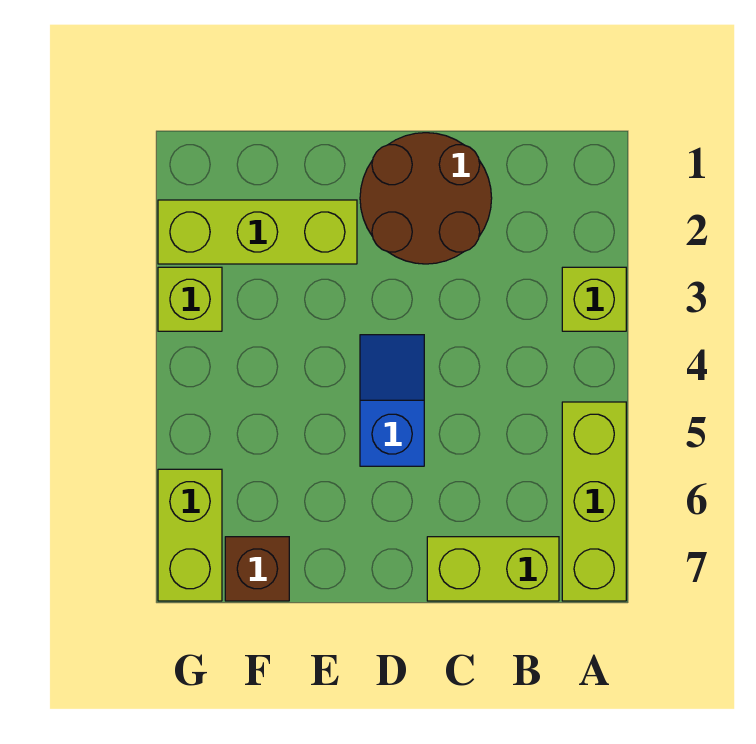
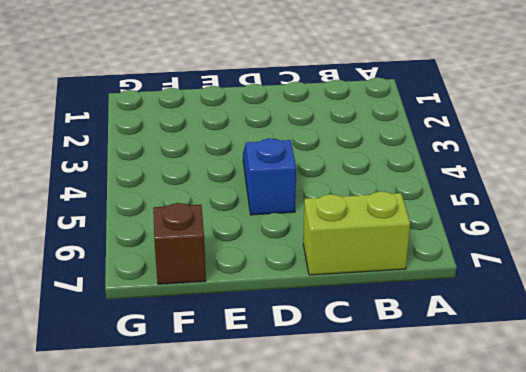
none -> lime 1x1 brick [562,267,626,331]
none -> lime 1x3 brick [562,402,626,601]

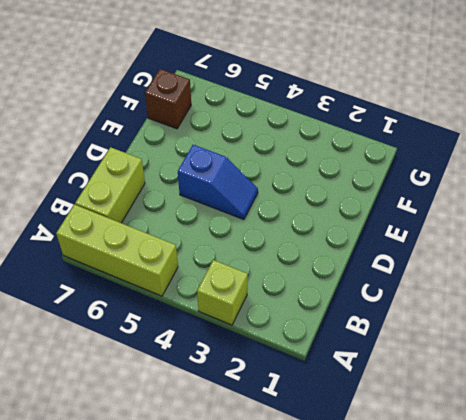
none -> brown 2x2 round brick [360,133,492,264]
none -> lime 1x3 brick [158,200,357,264]

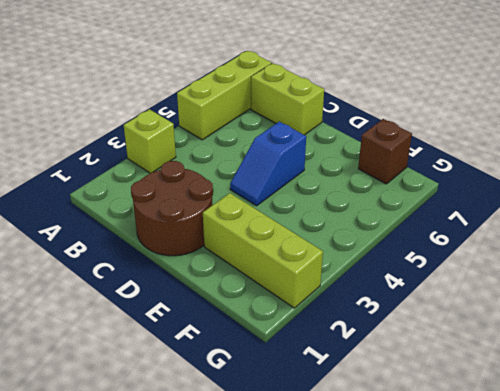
none -> lime 1x1 brick [158,267,222,331]
none -> lime 1x2 brick [158,469,222,601]

